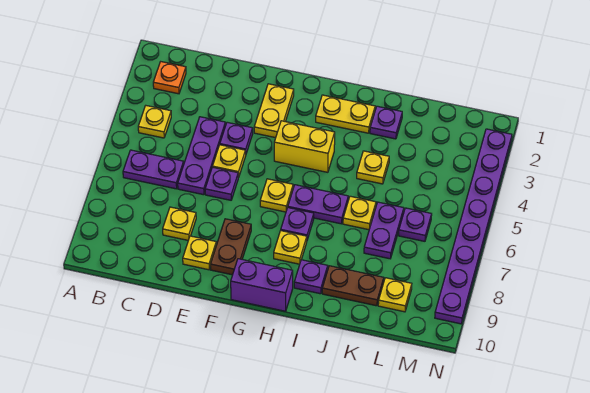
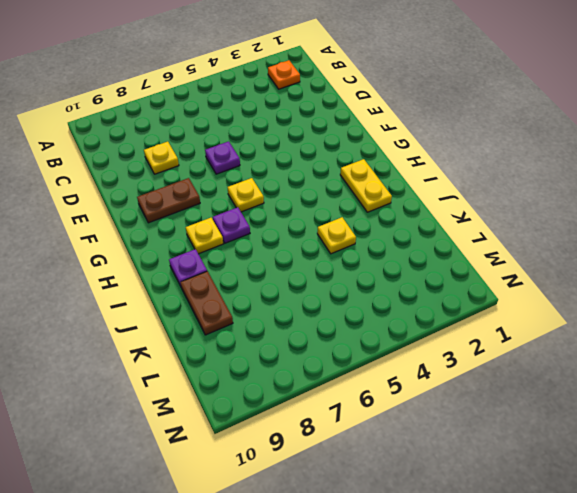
none -> yellow 1x1 plate [138,106,171,138]
none -> purple 1x2 plate [123,150,184,189]
none -> purple 1x3 plate [178,117,225,195]

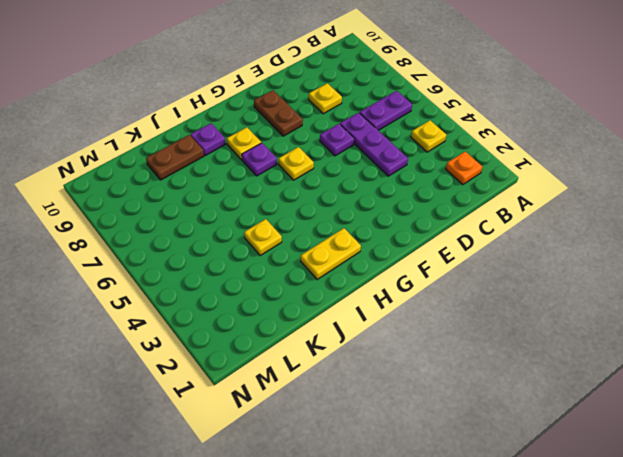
none -> purple 1x1 plate [220,122,253,154]
none -> yellow 1x1 plate [213,145,246,177]
none -> yellow 1x1 plate [183,236,216,270]

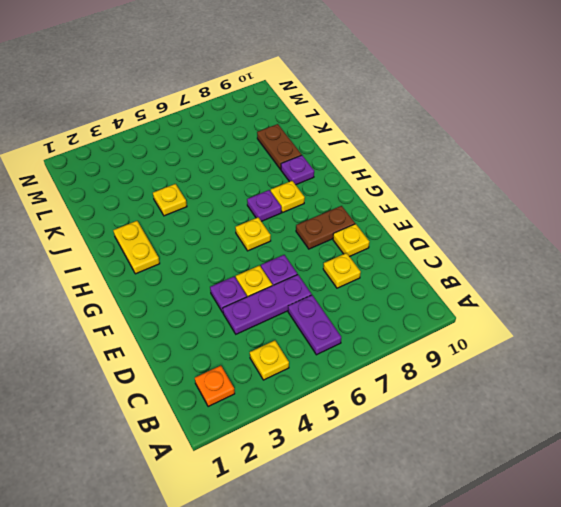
none -> yellow 1x2 plate [254,84,294,138]
none -> yellow 1x2 brick [274,121,335,172]
none -> purple 1x2 brick [231,259,293,311]

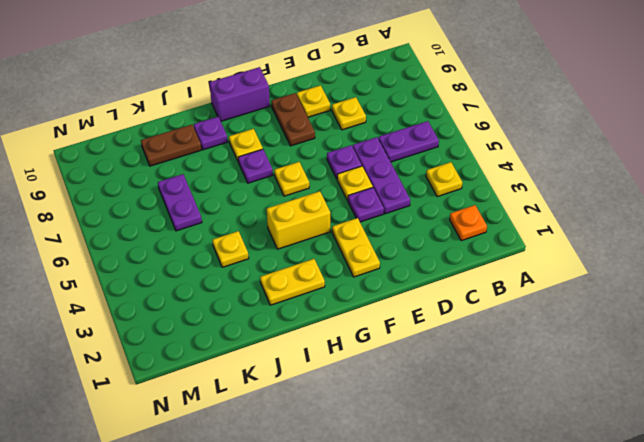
none -> purple 1x2 plate [288,185,348,224]
none -> purple 1x1 plate [370,106,402,139]
none -> yellow 1x1 plate [343,196,376,230]

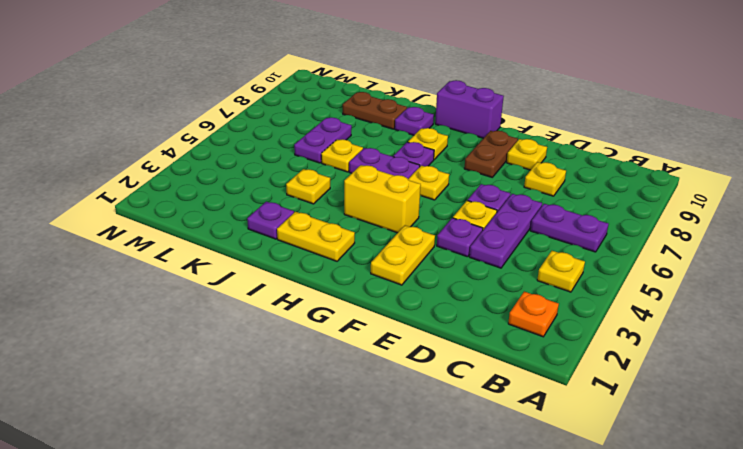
none -> purple 1x1 plate [399,208,432,241]
none -> yellow 1x1 plate [378,278,412,312]
none -> purple 1x8 plate [435,129,512,324]

